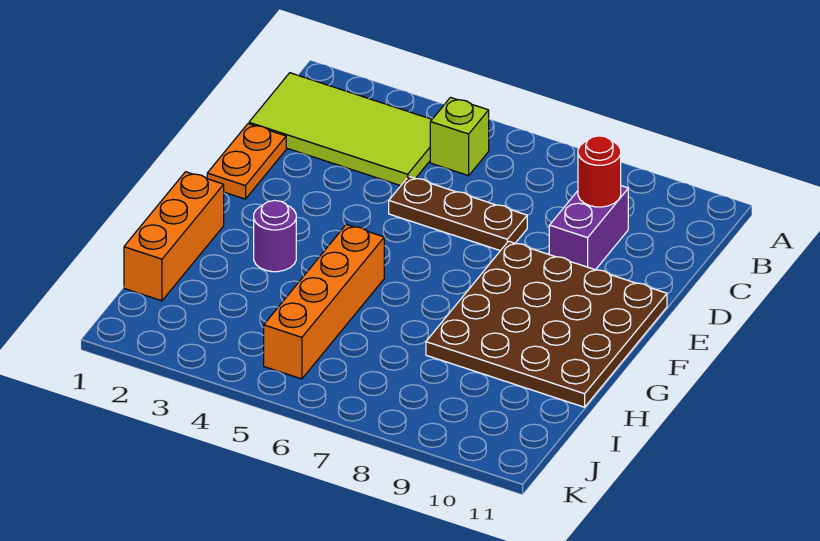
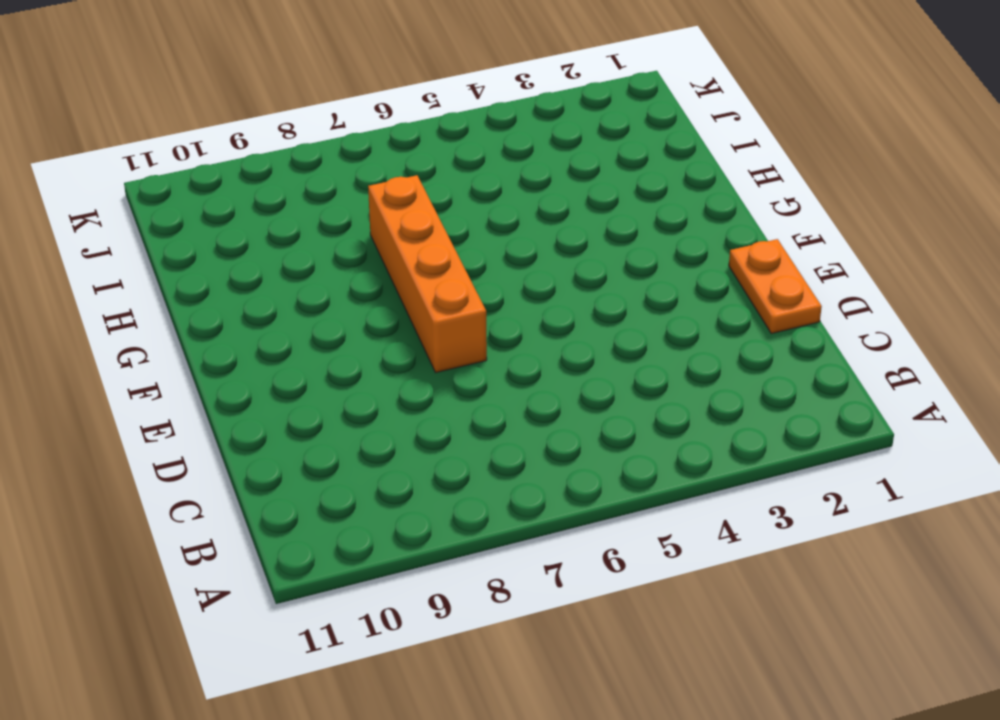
orange 1x4 brick [368,175,487,372] -> orange 1x4 brick moved to [264,225,384,379]
none -> lime 2x4 tile [249,73,432,186]
none -> lime 1x1 brick [430,98,489,176]

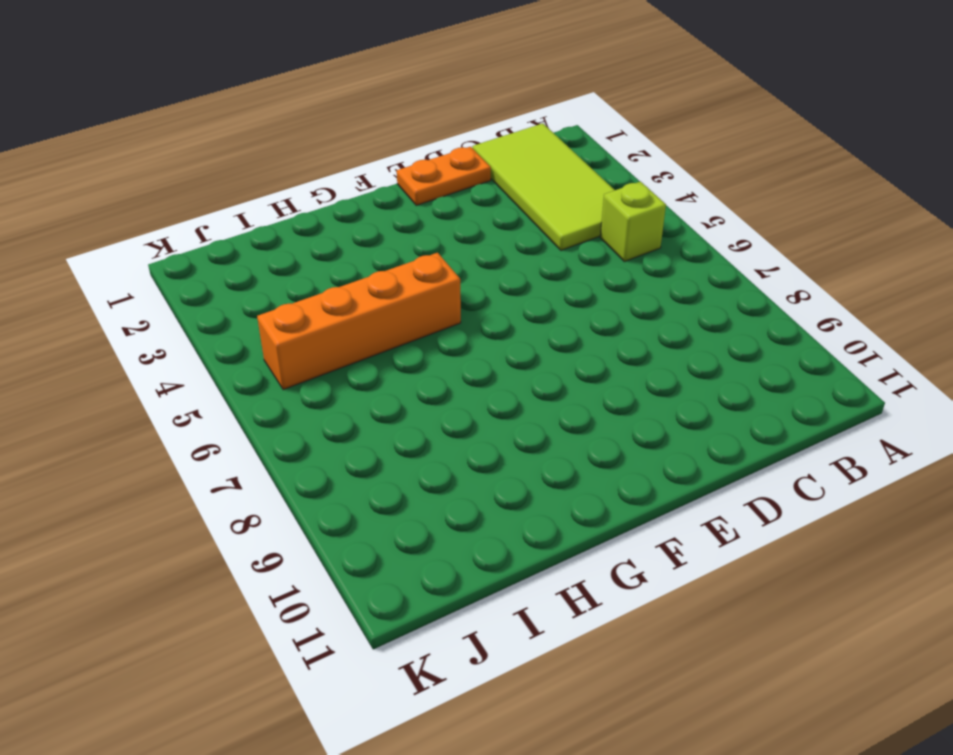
none -> purple 1x2 brick [549,186,628,270]
none -> brown 1x3 plate [389,176,527,251]

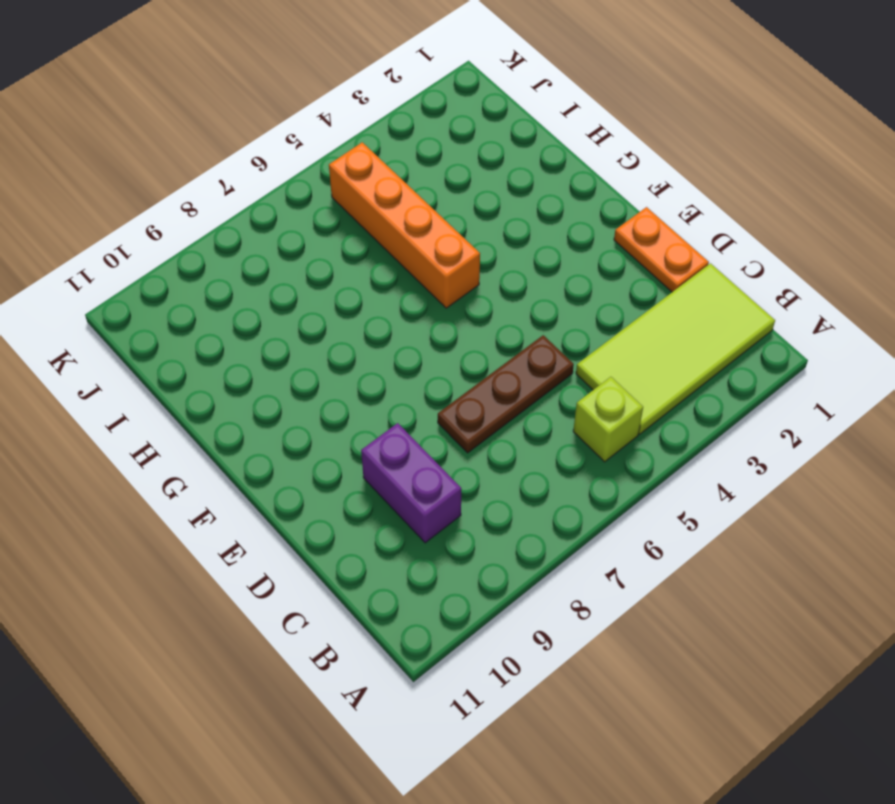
none -> brown 4x4 plate [426,241,667,407]
none -> orange 1x3 brick [124,172,224,301]

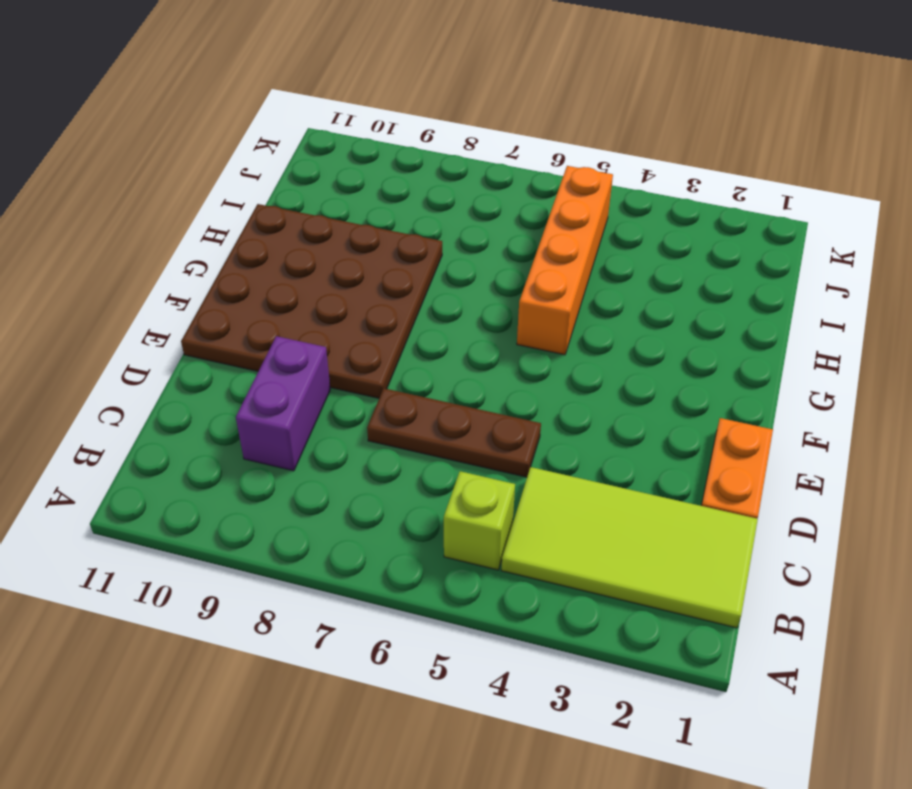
none -> orange 1x3 brick [124,172,224,301]
none -> purple 1x1 round brick [254,200,296,272]

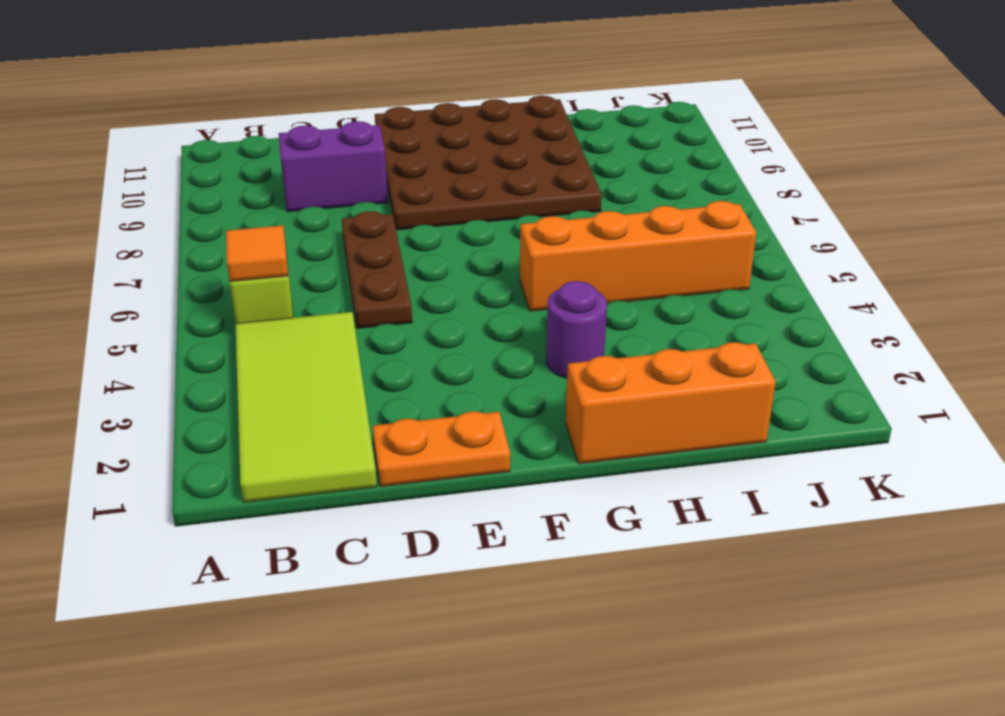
orange 1x1 tile [226,225,288,281] -> none
none -> red 1x1 round brick [578,136,621,207]

